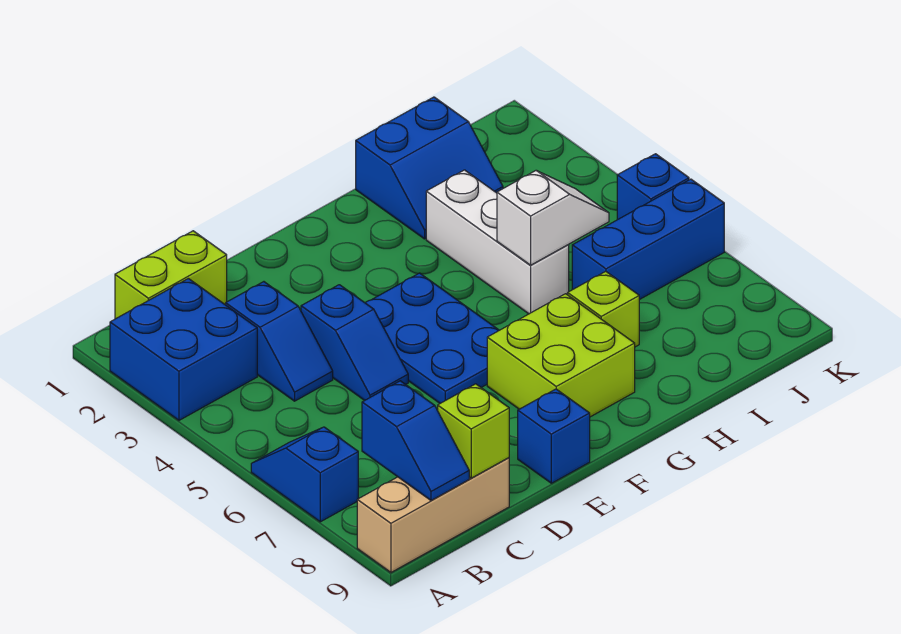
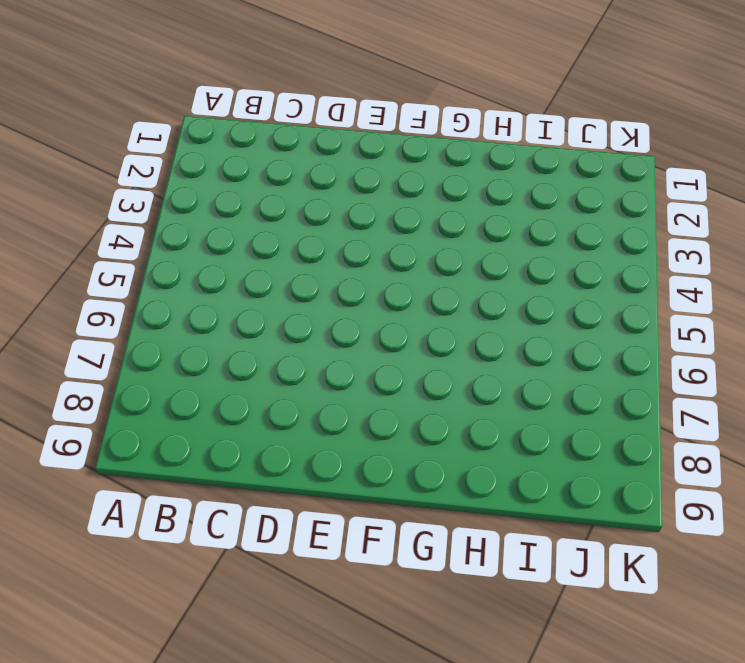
none -> blue 2x2 brick [110,279,257,420]
none -> blue 1x2 slope [251,427,358,522]
none -> tan 1x3 brick [357,458,509,572]

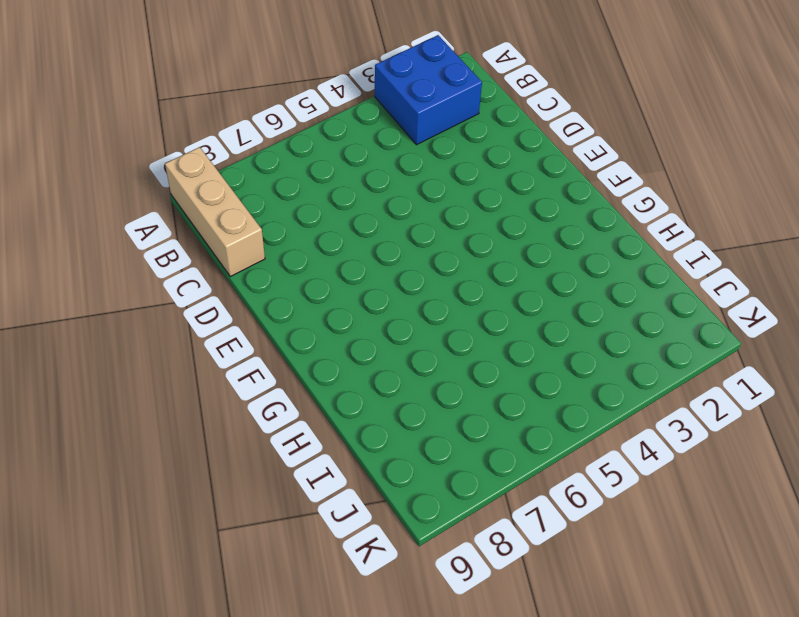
none -> blue 1x2 slope [251,427,358,522]
none -> lime 1x2 brick [115,231,227,319]
none -> blue 1x2 slope [226,282,333,401]

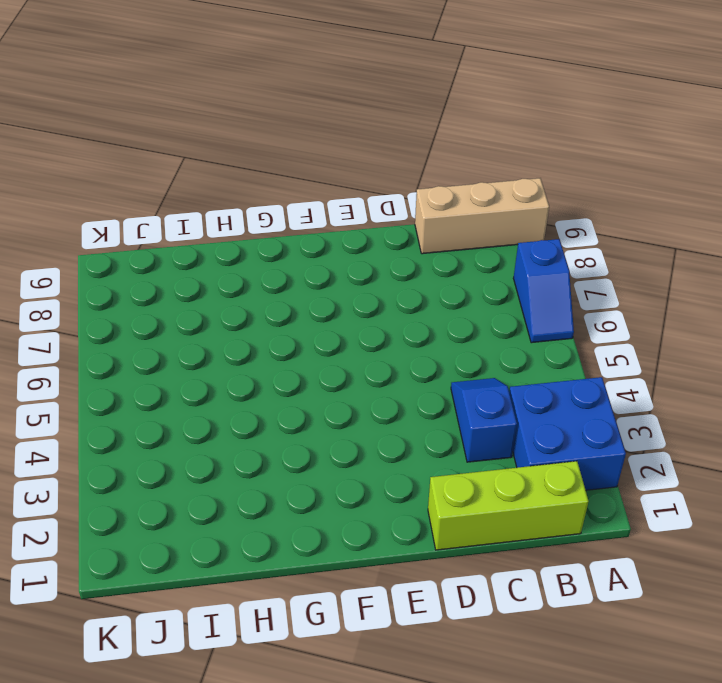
lime 1x3 brick [428,461,589,550] -> lime 1x2 brick [115,231,227,319]
none -> blue 1x2 slope [301,285,408,400]
none -> blue 2x3 plate [365,273,499,403]
none -> blue 1x1 brick [518,389,590,483]

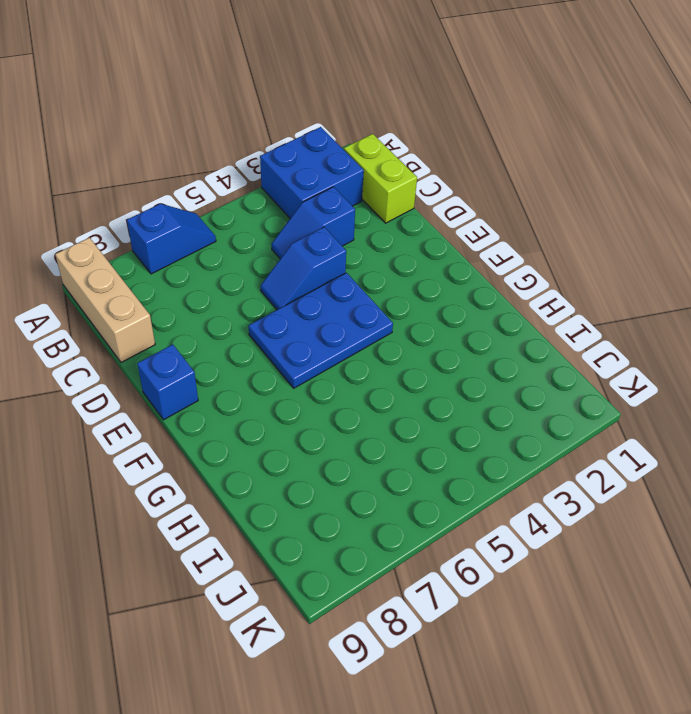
none -> lime 2x2 brick [487,294,635,417]
none -> blue 2x2 slope [356,97,503,239]
none -> white 1x3 brick [426,170,569,314]

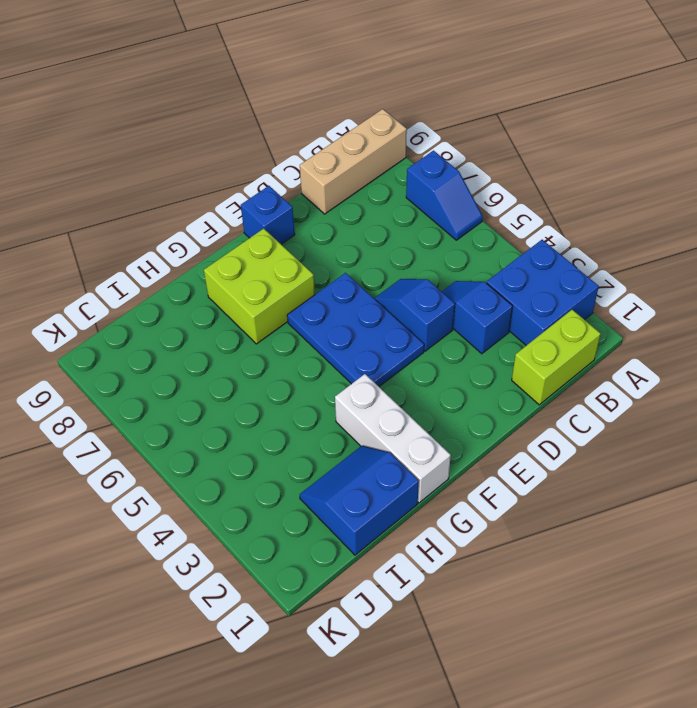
white 1x3 brick [335,374,451,503] -> white 1x3 brick moved to [426,170,569,314]
none -> lime 1x1 brick [568,271,639,347]
none -> blue 1x3 brick [572,179,724,300]
none -> blue 1x1 brick [617,154,689,220]

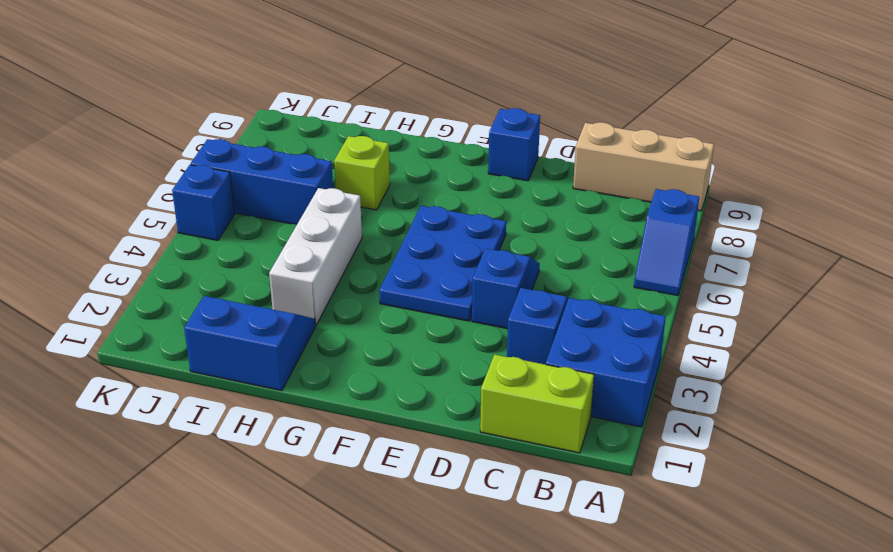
none -> lime 2x2 brick [487,294,635,417]
none -> blue 1x2 slope [362,381,469,500]
none -> lime 1x1 brick [438,384,509,478]

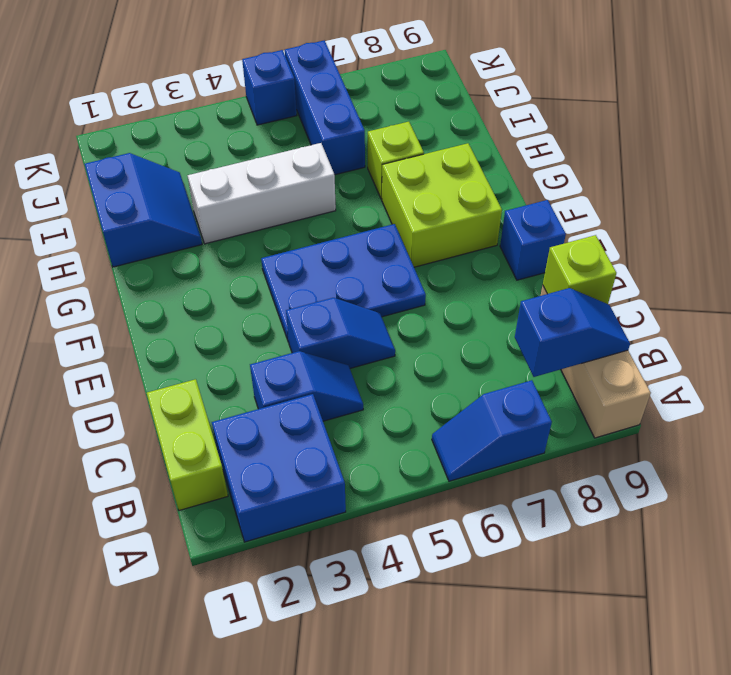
none -> white 1x2 slope [497,171,609,265]

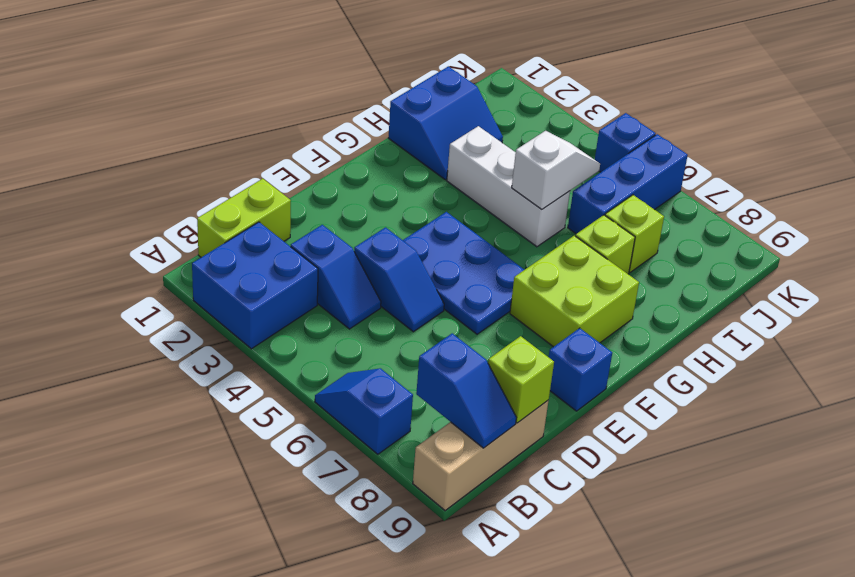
lime 1x1 brick [605,195,664,272] -> none

